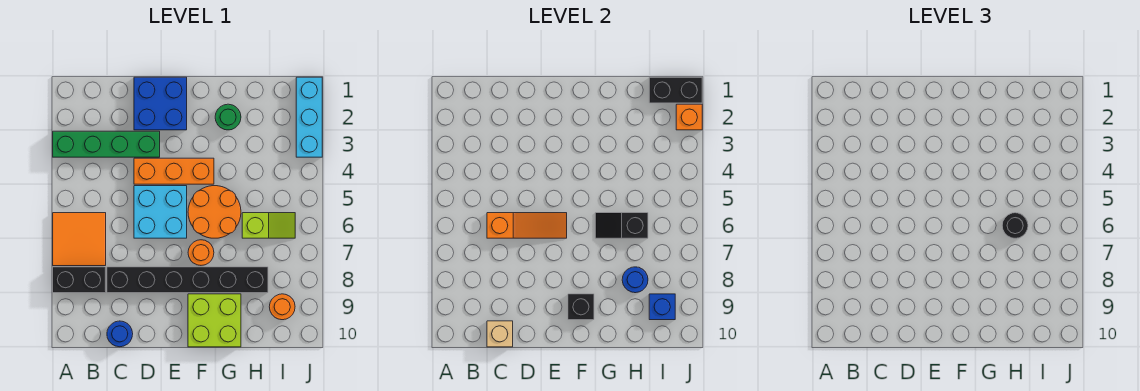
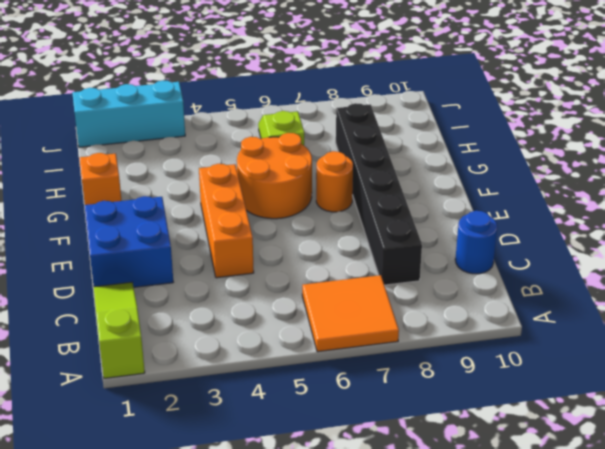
lime 1x3 slope [94,282,145,378] -> none
orange 1x1 brick [79,153,122,205] -> orange 1x1 brick moved to [676,104,702,130]
none -> green 1x4 brick [53,131,160,157]
none -> black 1x2 brick [53,267,106,293]
none -> cyan 2x2 brick [134,186,187,238]

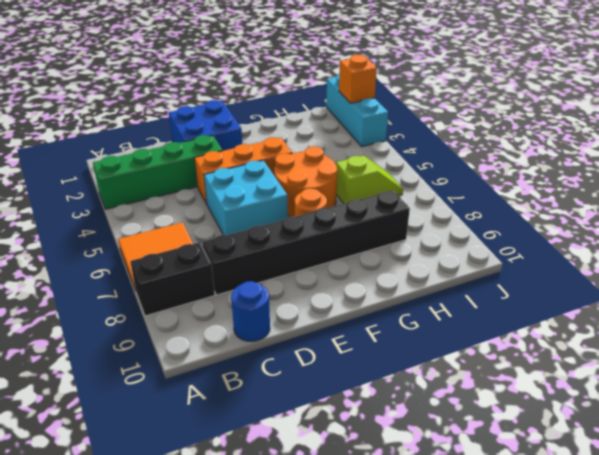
none -> lime 2x2 brick [188,294,241,347]
none -> green 1x1 round brick [215,104,241,130]
none -> orange 1x1 round brick [269,294,295,320]

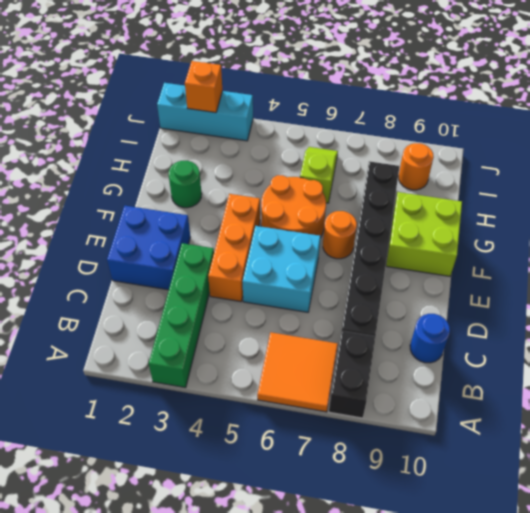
none -> orange 1x3 slope [487,213,567,238]
none -> tan 1x1 brick [487,321,513,347]
none -> black 1x1 brick [568,294,594,320]

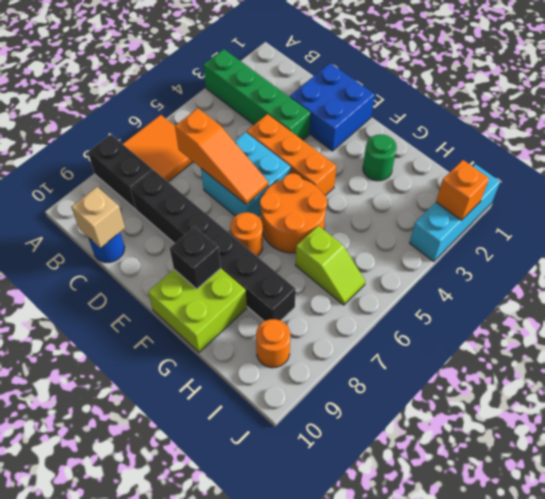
none -> black 1x2 slope [595,213,648,238]
none -> blue 1x1 round brick [622,267,648,293]
none -> black 1x2 brick [649,77,702,103]

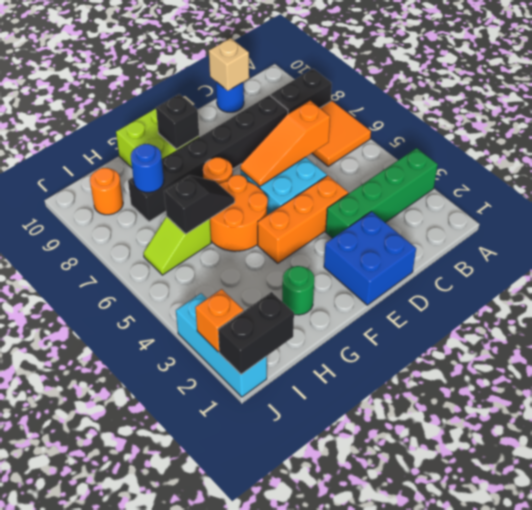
none -> blue 1x1 brick [649,294,675,320]
none -> black 1x1 round brick [1002,213,1028,238]

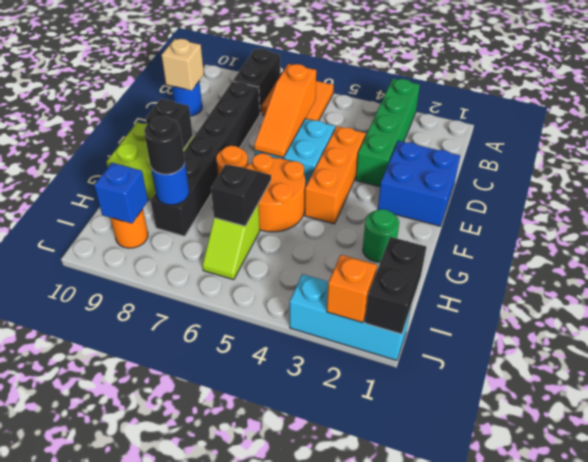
black 1x1 round brick [144,116,185,174] -> black 1x1 round brick moved to [1002,213,1028,238]

